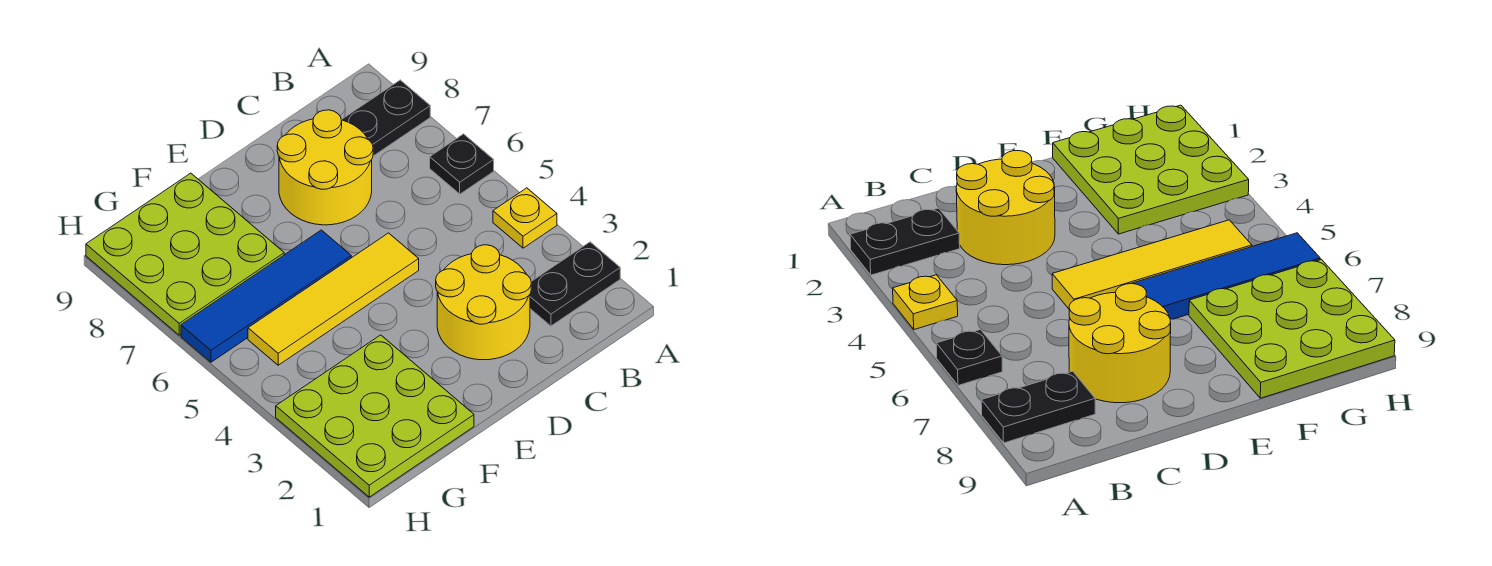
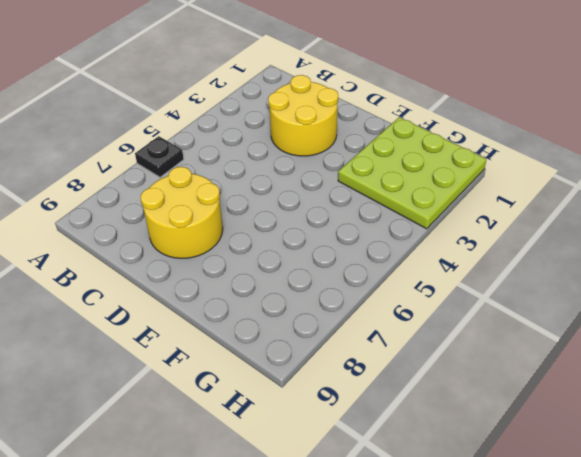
none -> black 1x2 plate [530,242,620,326]
none -> yellow 1x1 plate [493,188,557,248]

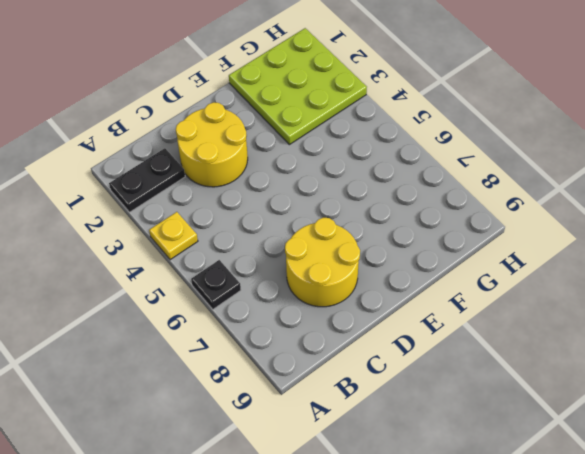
none -> black 1x2 plate [342,80,430,156]
none -> yellow 1x4 tile [248,233,419,365]

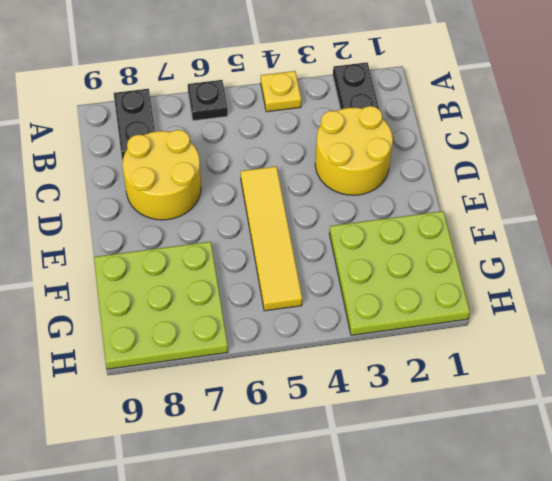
none -> blue 1x4 tile [181,230,351,362]

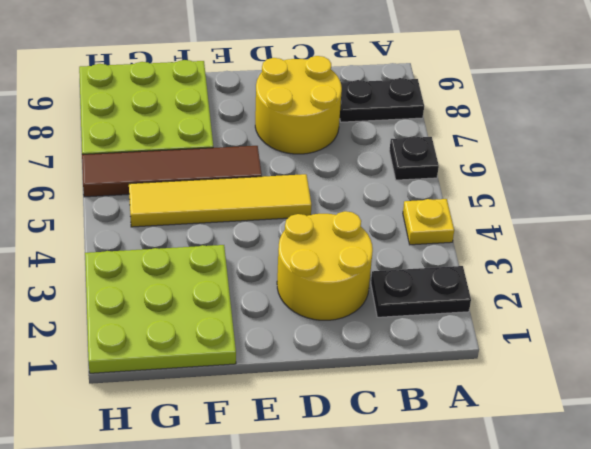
brown 1x4 tile [82,146,262,197] -> blue 1x4 tile [181,230,351,362]

